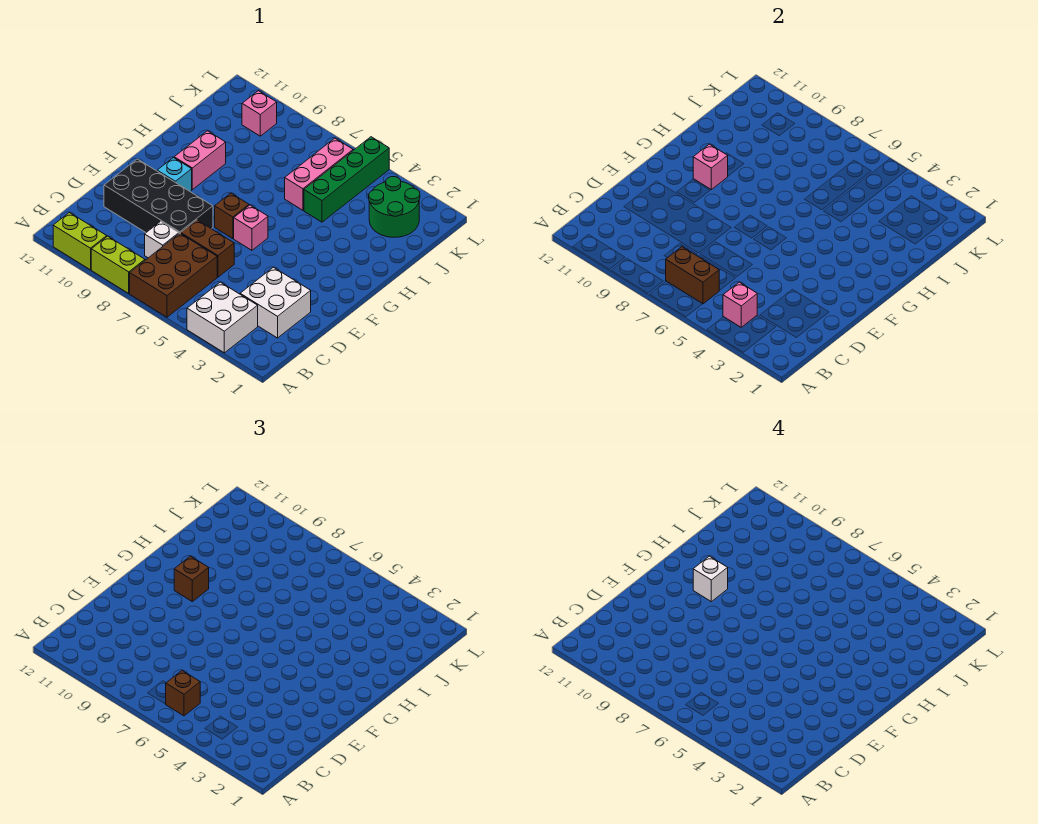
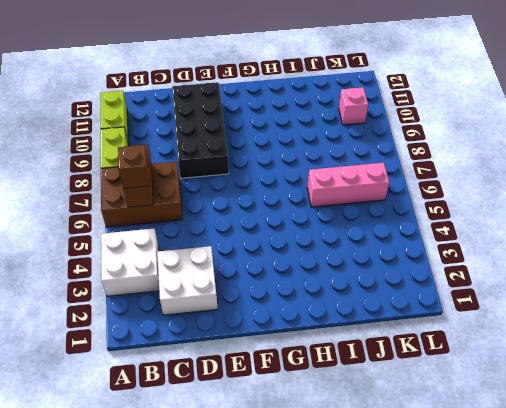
none -> white 1x1 brick [145,221,179,258]
none -> brown 1x2 brick [181,220,234,277]
none -> pink 1x1 brick [234,205,268,250]

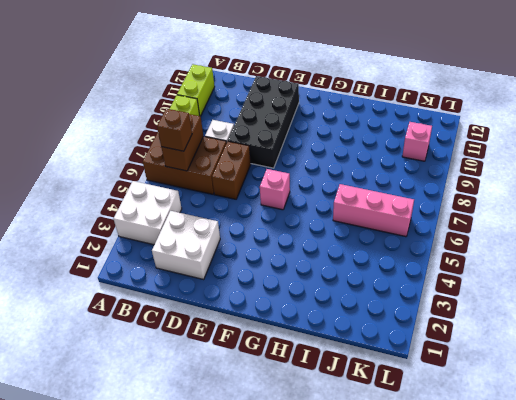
none -> brown 1x1 brick [215,193,249,239]
none -> cyan 1x1 brick [157,158,192,191]
none -> pink 1x2 brick [174,131,226,190]

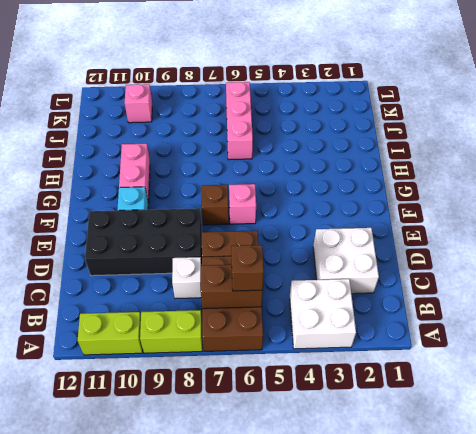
none -> green 1x4 brick [304,137,389,222]
none -> green 2x2 round brick [369,177,420,237]
none -> pink 1x1 brick [723,282,757,327]

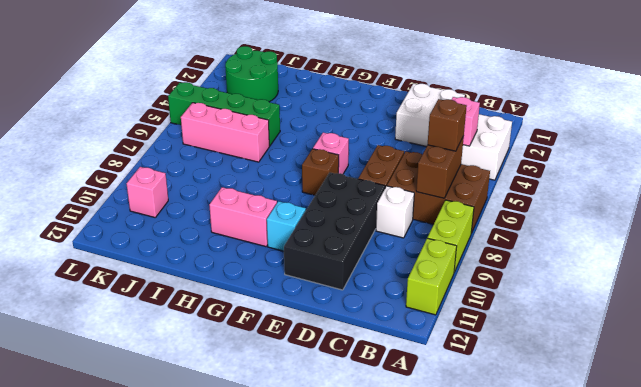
none -> pink 1x1 brick [693,144,728,190]
none -> brown 1x1 brick [174,556,209,602]
none -> white 1x1 brick [693,556,728,602]

